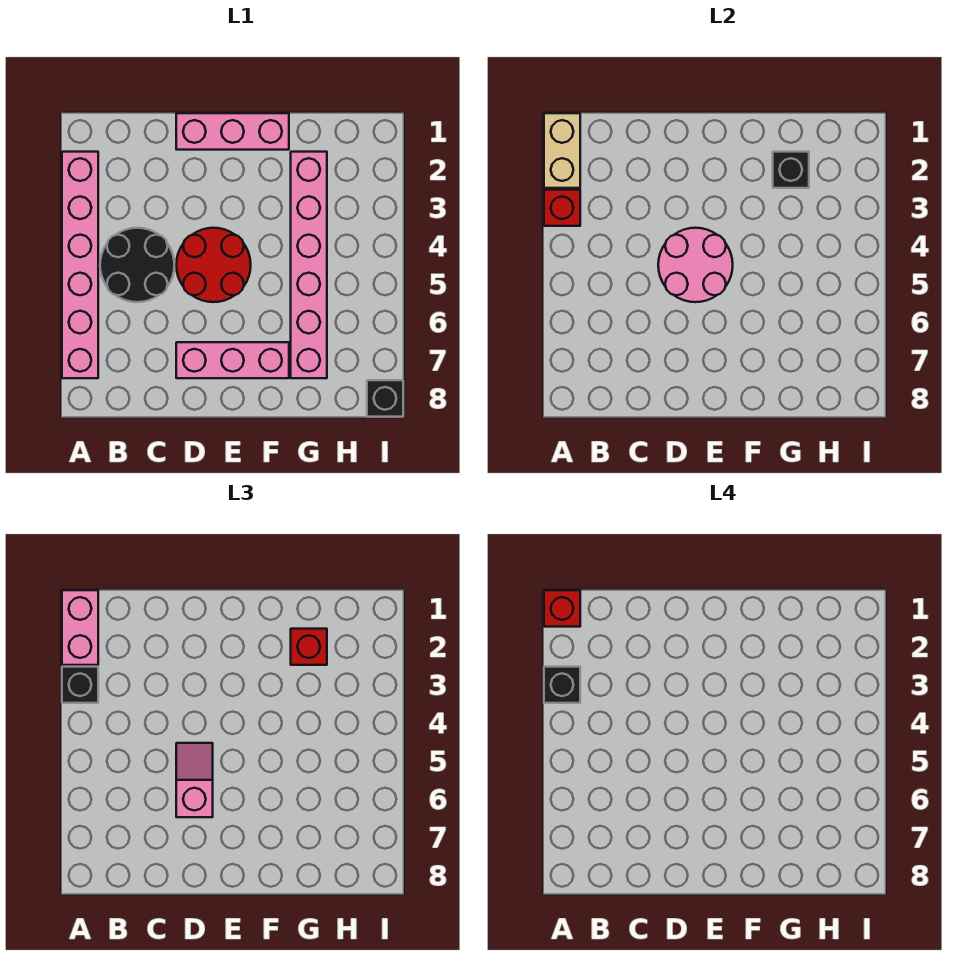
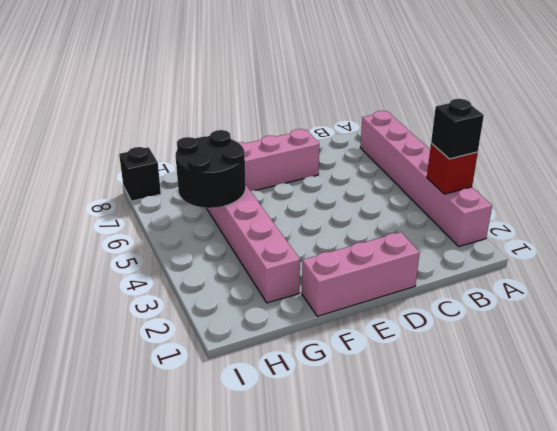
black 2x2 round brick [175,130,246,208] -> black 2x2 round brick moved to [100,228,174,302]
none -> red 2x2 round brick [176,228,251,302]
none -> tan 1x2 brick [544,113,580,188]
none -> pink 2x2 round brick [658,228,733,302]

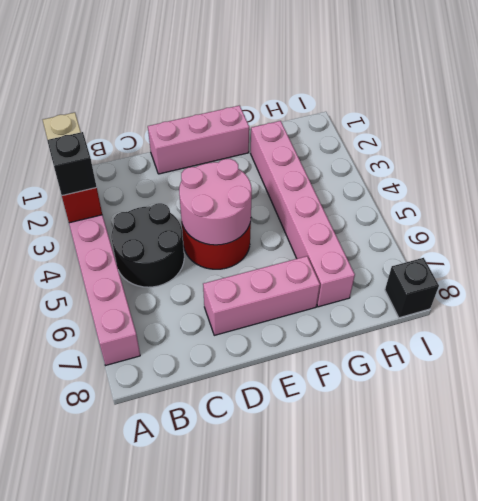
none -> black 1x1 brick [773,152,809,188]
none -> pink 1x2 brick [62,590,98,665]
none -> pink 1x2 slope [176,743,213,817]

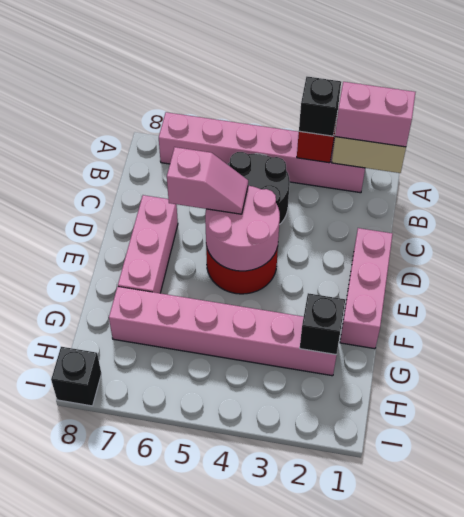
none -> red 1x1 brick [291,629,327,665]
none -> red 1x1 brick [544,590,580,627]
none -> black 1x1 brick [544,667,580,703]

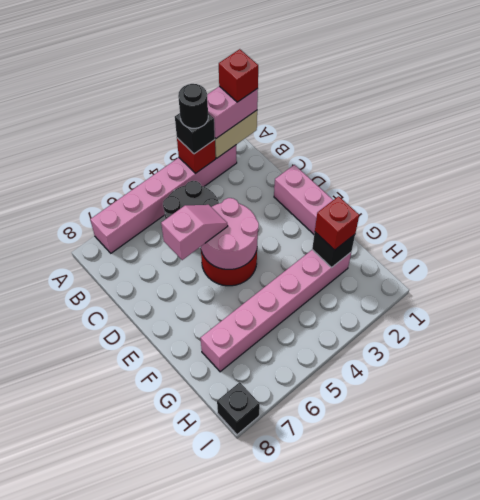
black 1x1 round brick [178,84,208,128] -> black 1x1 brick [544,667,580,703]
none -> pink 1x3 brick [176,342,289,378]

